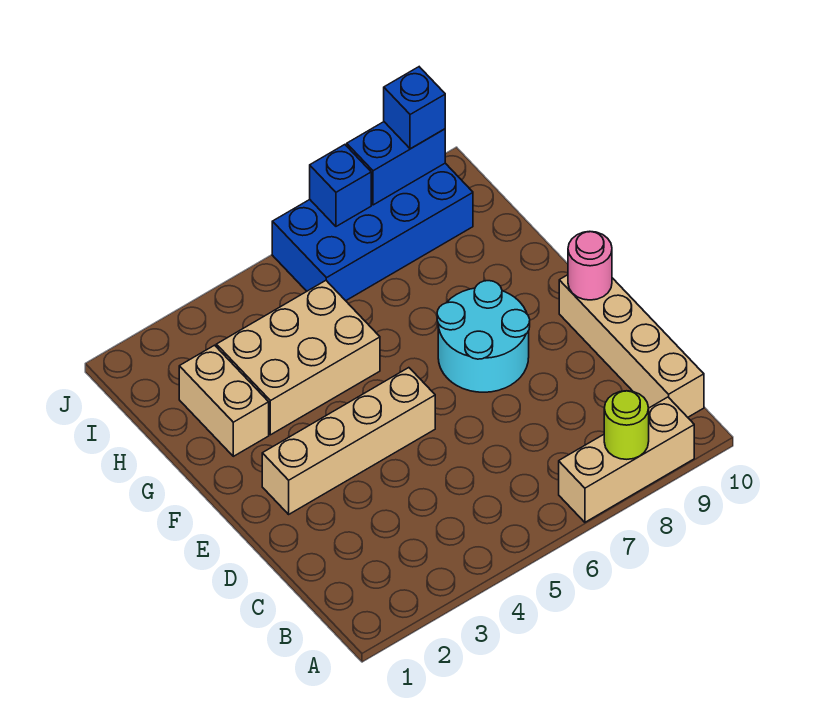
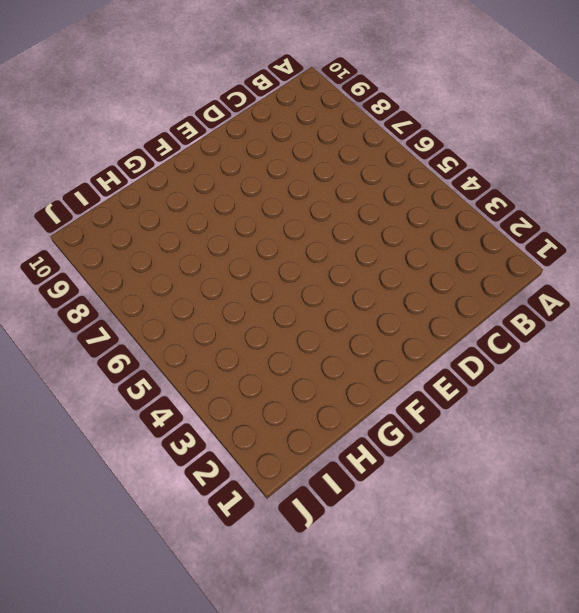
none -> tan 1x3 brick [559,397,694,522]
none -> tan 1x4 brick [559,275,704,417]
none -> tan 1x4 brick [262,368,435,514]

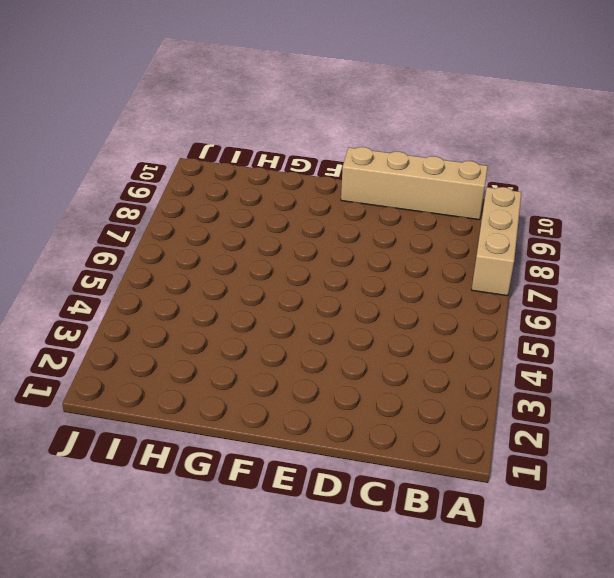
none -> tan 1x4 brick [262,368,435,514]
none -> cyan 2x2 round brick [437,281,530,392]
none -> tan 1x2 brick [179,345,269,456]

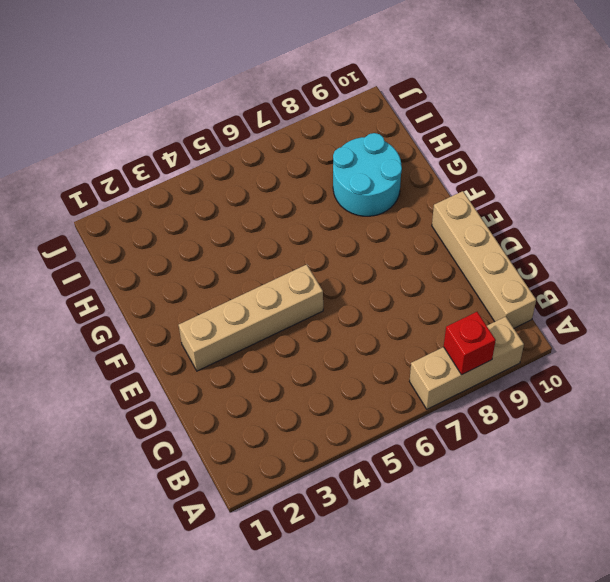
red 1x1 brick [444,312,496,375] -> lime 1x1 round brick [604,391,649,459]
cyan 2x2 round brick [333,133,402,216] -> cyan 2x2 round brick moved to [437,281,530,392]
none -> tan 1x2 brick [179,345,269,456]
none -> tan 2x3 brick [216,281,380,435]
none -> blue 2x4 brick [272,163,473,301]

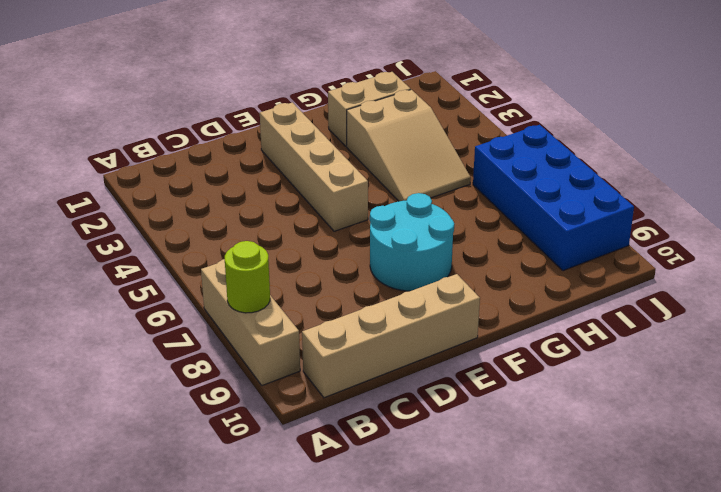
tan 2x3 slope [347,90,471,201] -> tan 2x3 brick [216,281,380,435]
none -> pink 1x1 round brick [568,231,612,300]
none -> blue 1x1 brick [310,145,371,226]
none -> blue 1x2 brick [347,122,445,205]

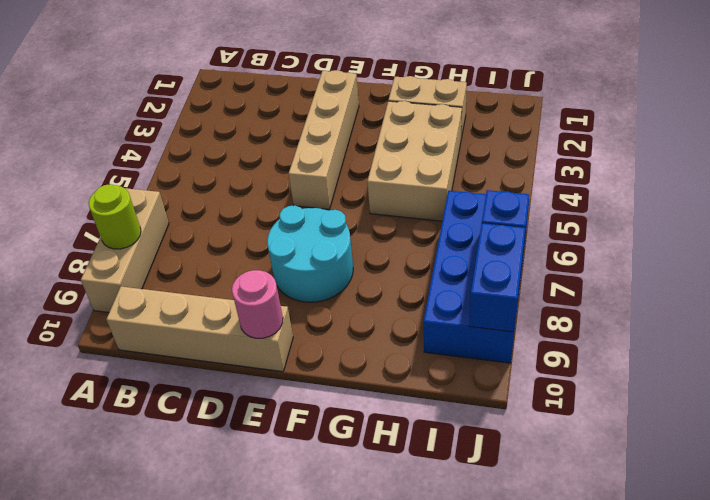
none -> blue 1x1 brick [384,67,445,149]

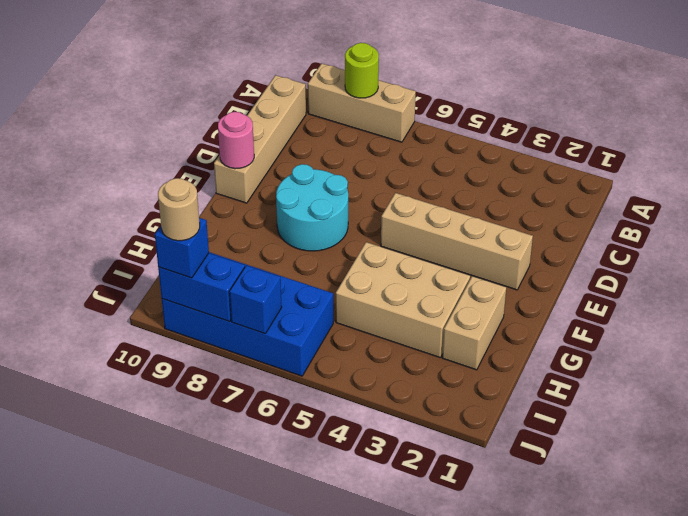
tan 1x1 round brick [158,178,200,241] -> none

